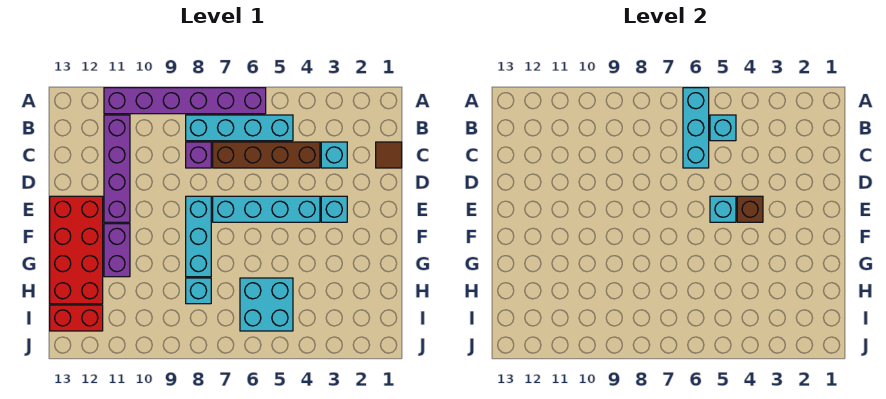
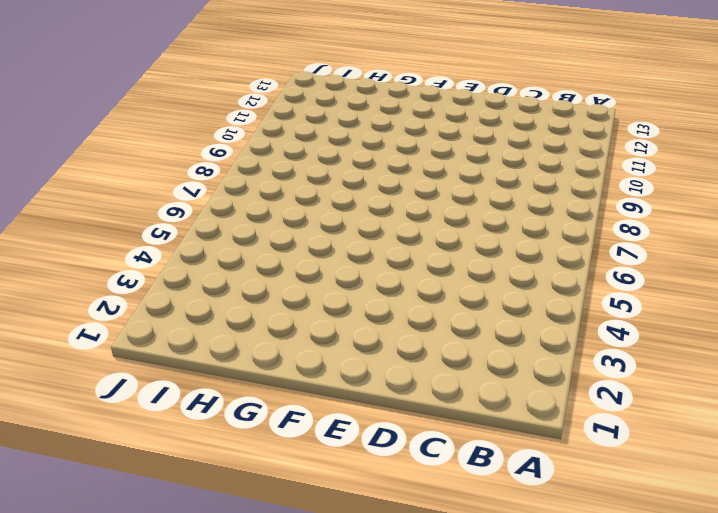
none -> purple 1x6 brick [104,88,266,114]
none -> cyan 1x4 brick [186,115,293,141]
none -> purple 1x4 brick [104,115,130,222]

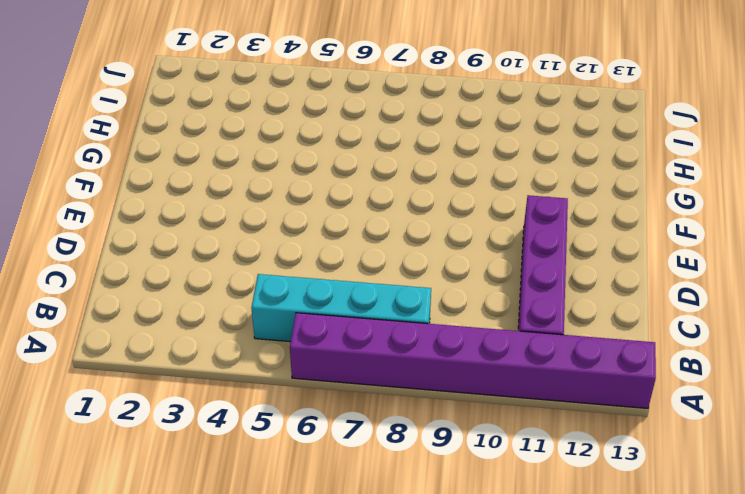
purple 1x8 brick [290,313,656,408] -> purple 1x6 brick [104,88,266,114]
none -> brown 1x1 tile [376,142,402,168]
none -> cyan 1x1 brick [321,142,347,168]
none -> brown 1x4 brick [213,142,320,168]

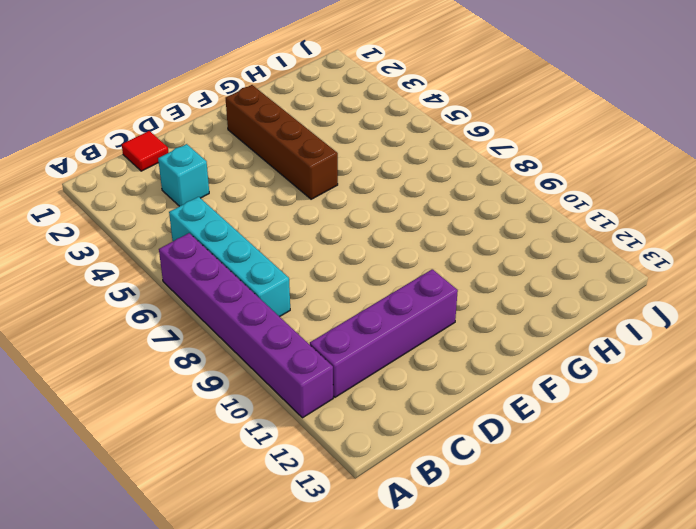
red 1x1 tile [122,131,169,171] -> brown 1x1 tile [376,142,402,168]
brown 1x4 brick [226,85,338,199] -> brown 1x4 brick moved to [213,142,320,168]
none -> purple 1x1 brick [186,142,211,168]
none -> cyan 1x1 brick [321,196,347,222]
none -> cyan 1x4 brick [213,196,320,222]

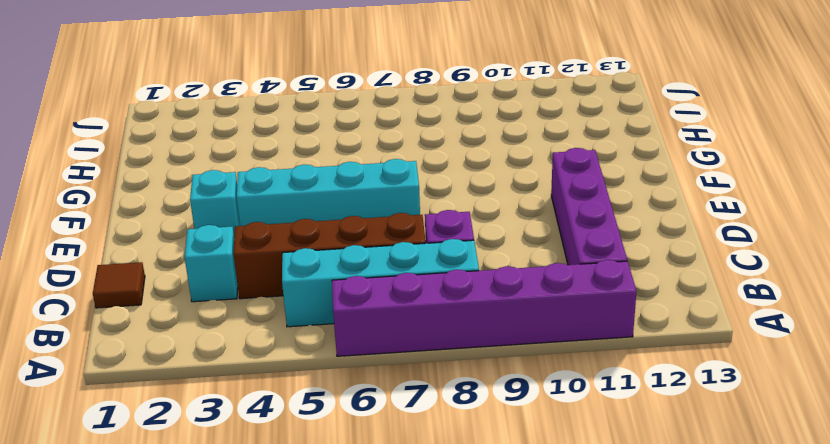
none -> cyan 1x3 brick [186,196,211,277]
none -> red 2x4 brick [50,196,103,304]
none -> purple 1x2 brick [104,224,130,277]

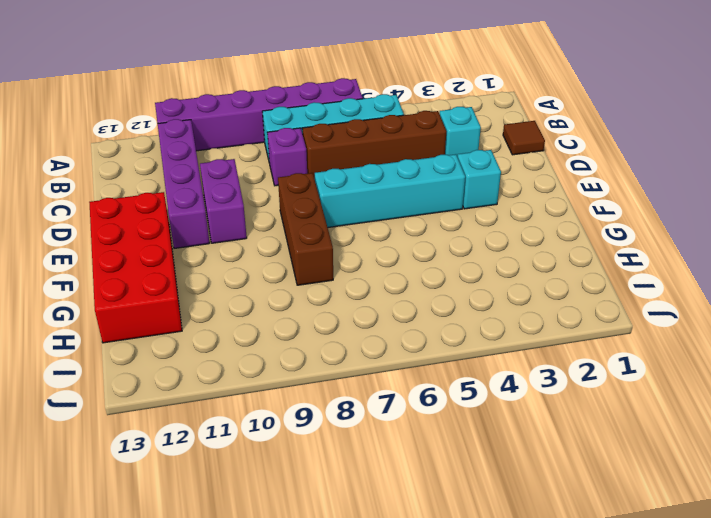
purple 1x2 brick [200,159,247,243] -> purple 1x2 brick moved to [104,224,130,277]
brown 1x3 brick [278,173,333,285] -> cyan 1x3 brick [186,196,211,277]
none -> cyan 2x2 brick [240,278,293,331]
none -> cyan 1x1 brick [186,278,211,304]
none -> red 1x2 brick [50,305,103,331]

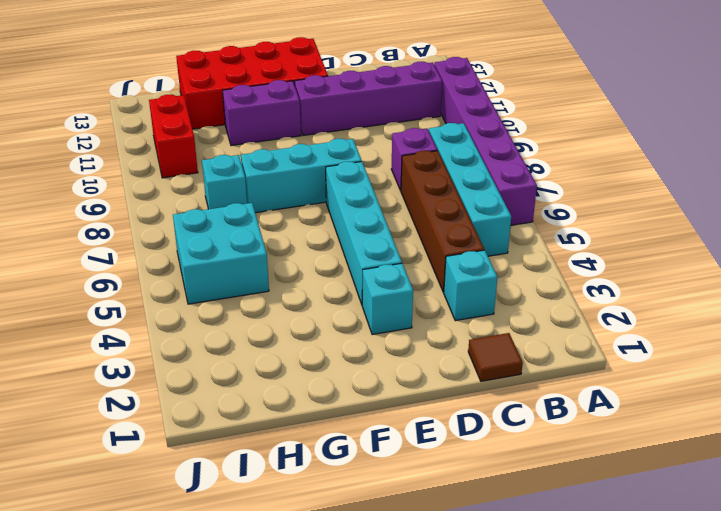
red 1x2 brick [149,95,198,178] -> red 1x2 brick moved to [50,305,103,331]
none -> cyan 1x3 brick [683,88,709,168]
none -> cyan 1x1 brick [710,115,736,141]
none -> brown 1x1 brick [737,196,763,222]

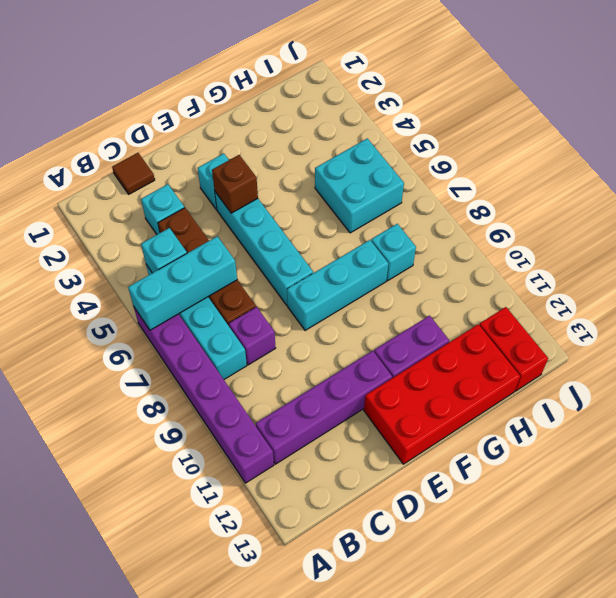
none -> cyan 1x1 brick [710,196,736,222]

